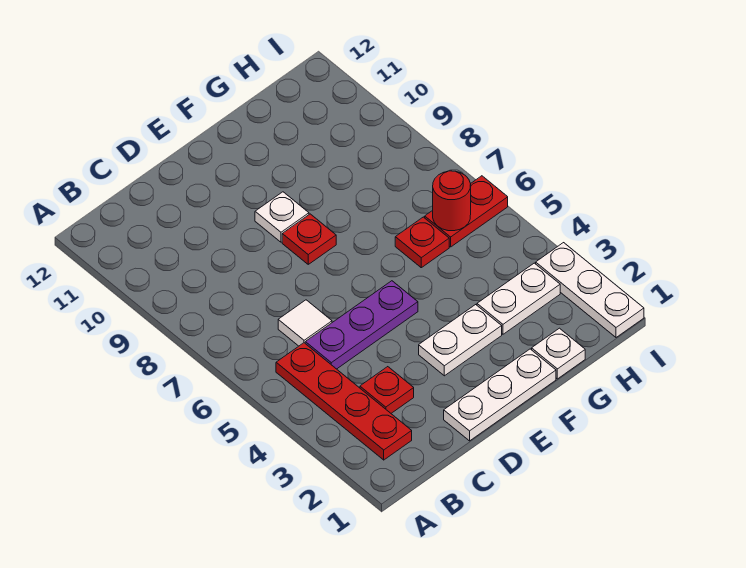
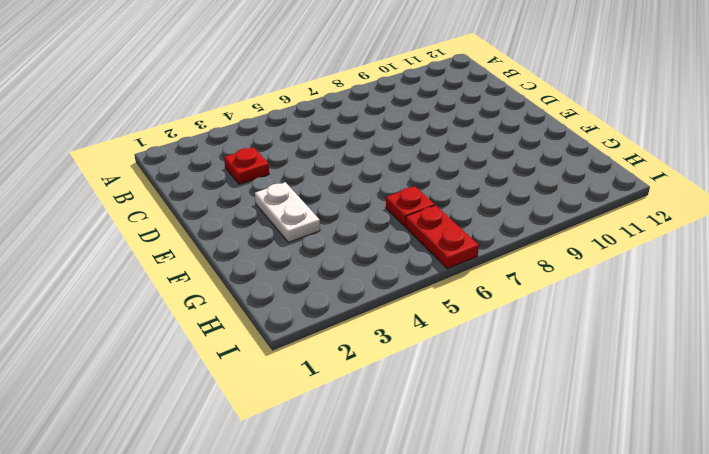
none -> red 1x4 plate [276,343,412,460]
none -> purple 1x3 plate [305,281,418,369]
none -> white 1x1 tile [278,300,332,346]

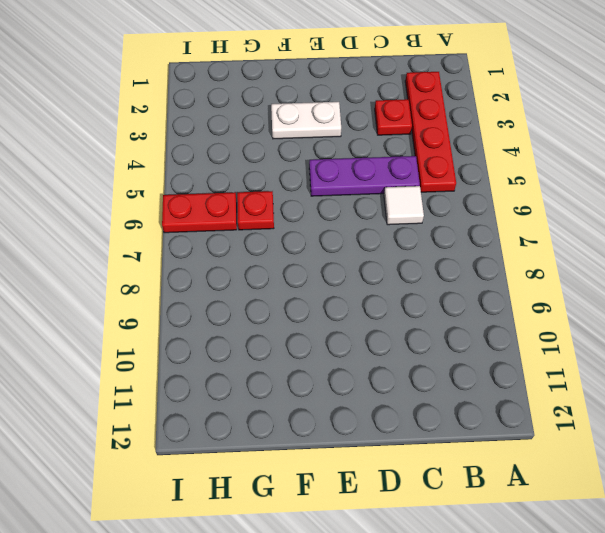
none -> white 1x3 plate [444,349,556,441]
none -> red 1x1 plate [282,214,336,264]
none -> white 1x1 plate [255,192,309,242]

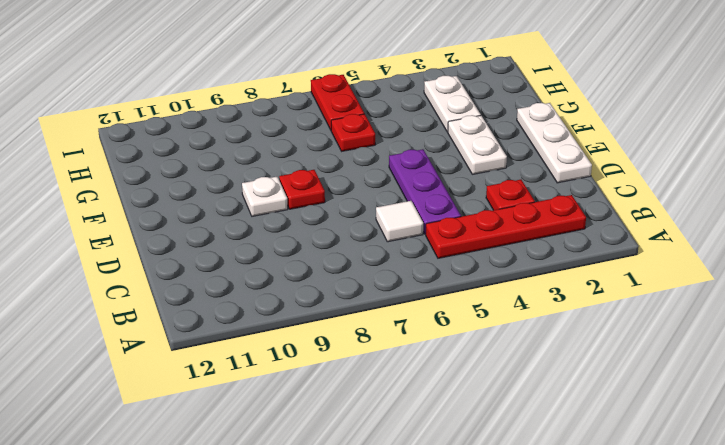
none -> white 1x1 plate [532,328,585,379]
none -> white 1x3 plate [536,243,644,337]
none -> red 1x1 round brick [433,171,471,231]

